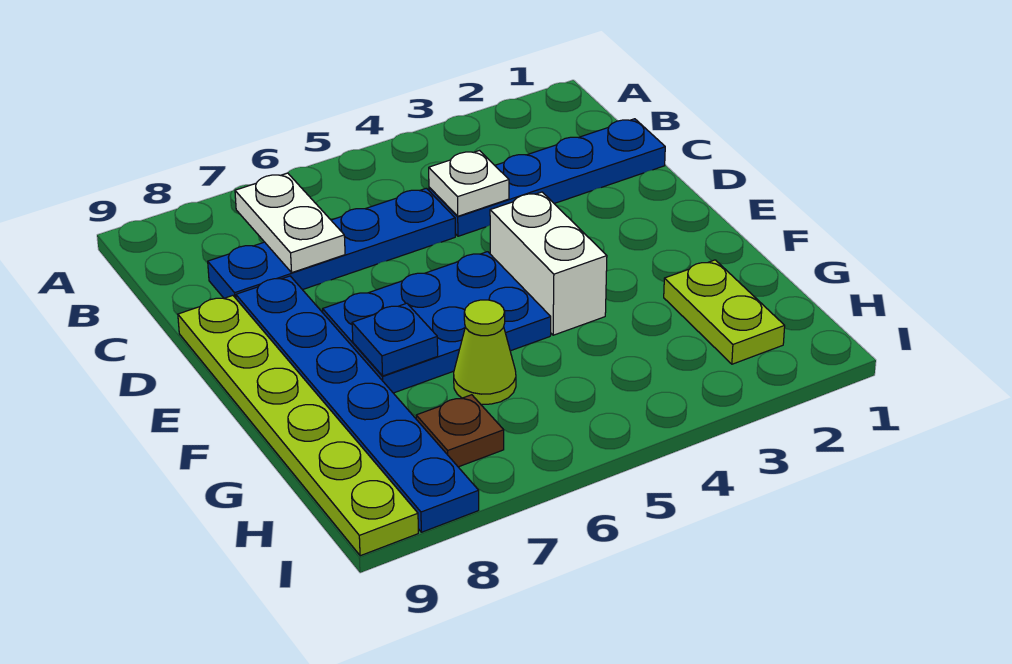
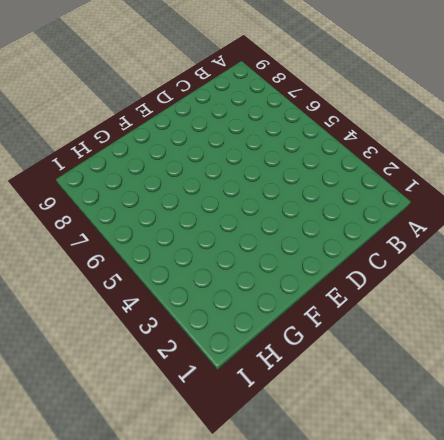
none -> blue 1x4 plate [429,119,665,236]
none -> blue 1x4 plate [208,188,455,298]
none -> blue 1x6 plate [236,276,479,532]

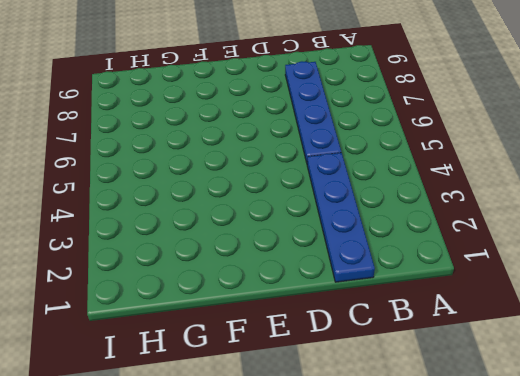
none -> blue 1x6 plate [236,276,479,532]
none -> lime 1x6 plate [178,296,418,556]
none -> white 1x2 brick [490,192,607,335]

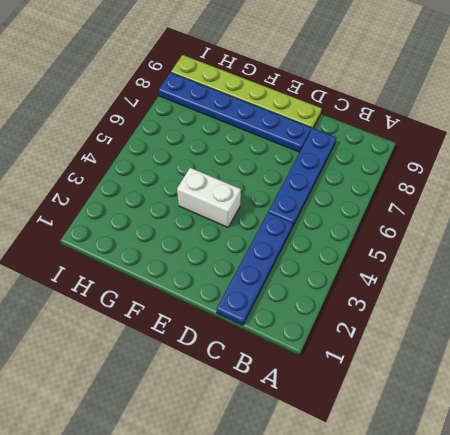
none -> blue 2x3 plate [323,252,551,393]
none -> lime 1x2 plate [664,260,785,364]
none -> lime 1x1 cone [454,300,516,404]

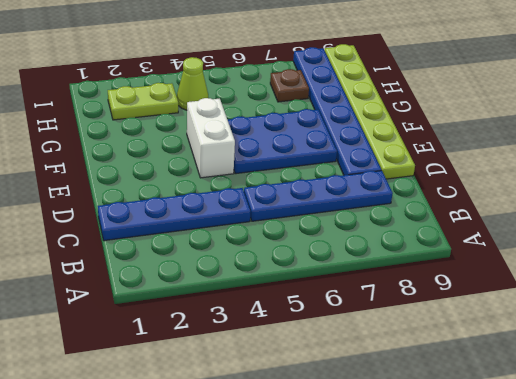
lime 1x2 plate [108,83,178,120] -> lime 1x2 plate turned to [664,260,785,364]
lime 1x1 cone [177,57,208,110] -> lime 1x1 cone moved to [454,300,516,404]
none -> white 1x2 plate [235,173,345,272]
none -> white 1x1 plate [429,151,509,216]
none -> blue 1x1 plate [352,303,438,376]

